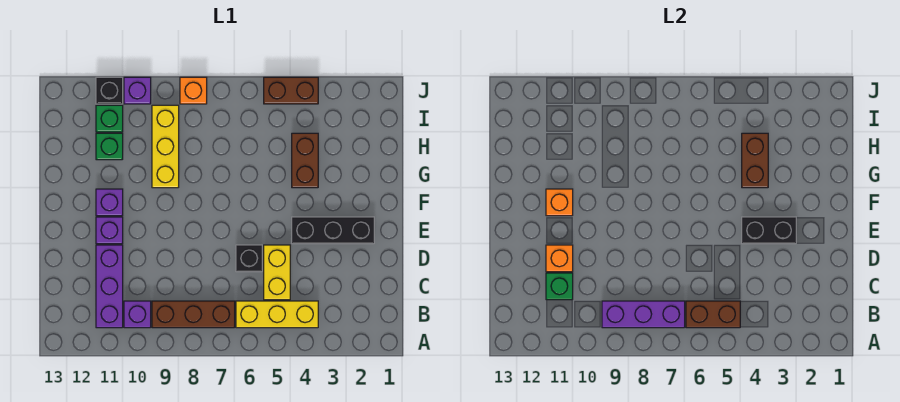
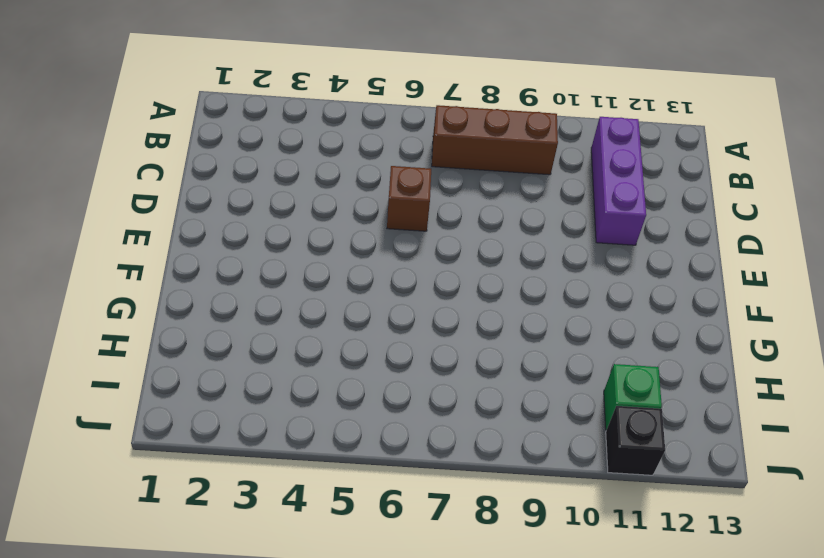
brown 1x1 brick [387,166,431,231] -> black 1x1 brick [236,245,262,272]
none -> yellow 1x3 brick [236,301,318,328]
none -> purple 1x1 brick [124,301,151,328]
none -> yellow 1x2 brick [264,245,290,300]

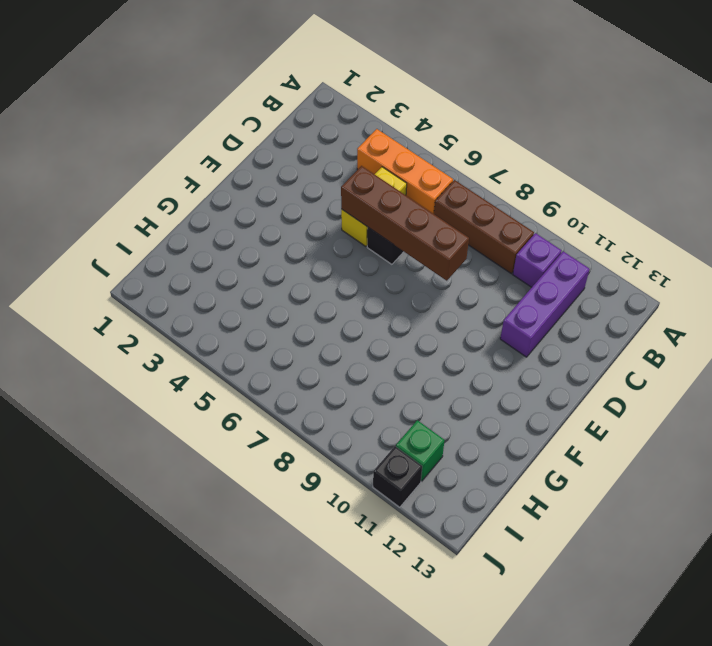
orange 1x3 brick [357,129,453,214] -> yellow 1x3 brick [236,301,318,328]
brown 1x4 brick [341,166,469,281] -> none
none -> black 1x3 brick [292,217,374,244]
none -> purple 1x1 brick [96,217,123,244]
none -> purple 1x1 brick [96,189,123,216]

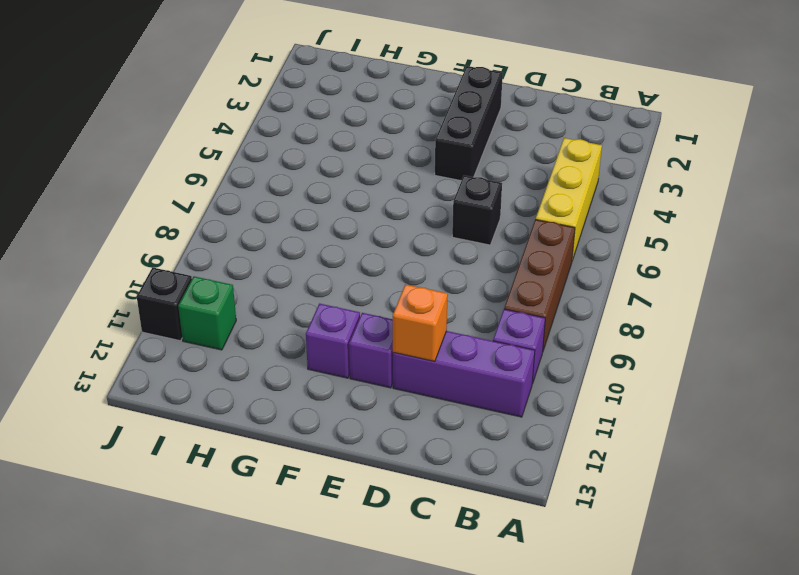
none -> yellow 1x2 brick [264,245,290,300]
none -> brown 1x2 brick [292,133,318,188]
none -> yellow 1x3 brick [152,105,179,188]

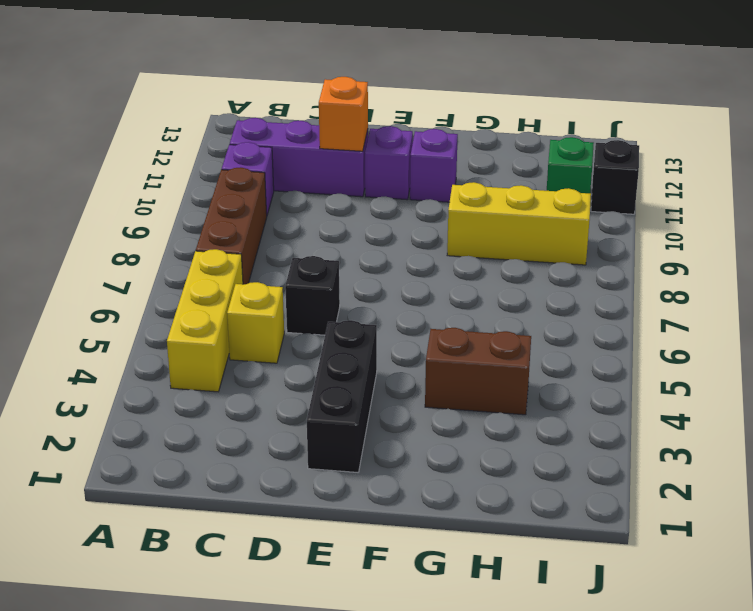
yellow 1x1 brick [227,282,284,363] -> yellow 1x2 brick [264,245,290,300]
none -> green 1x1 brick [96,133,123,160]
none -> brown 1x2 brick [264,77,318,104]
none -> orange 1x1 brick [180,77,207,104]

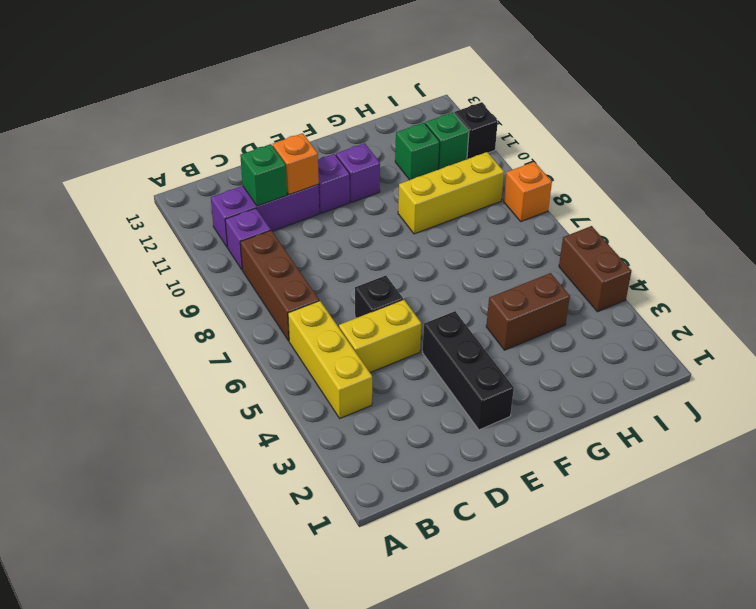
none -> purple 1x1 brick [124,77,151,104]
none -> brown 1x2 brick [686,301,740,328]
none -> purple 1x3 brick [602,301,685,328]

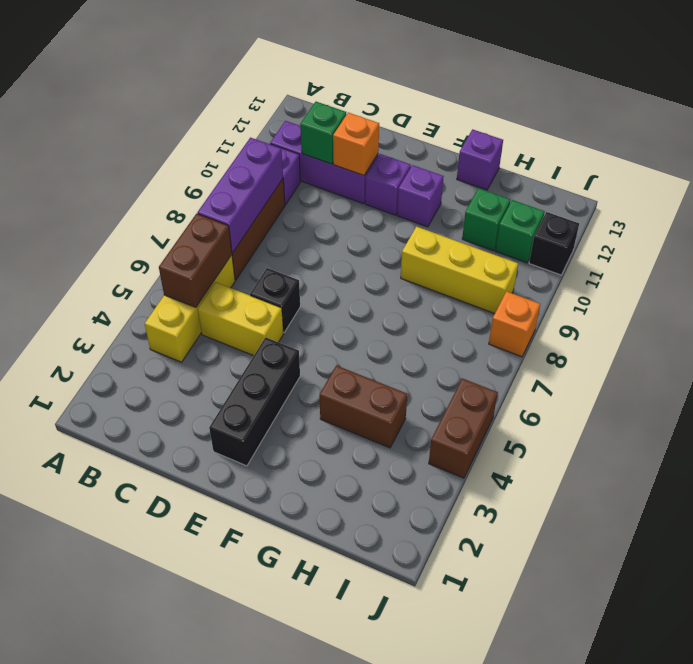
purple 1x1 brick [457,129,503,190] -> purple 1x1 brick moved to [124,77,151,104]
none -> black 1x2 brick [742,217,796,244]
none -> orange 1x1 brick [546,189,573,216]
none -> brown 1x2 brick [742,133,768,188]

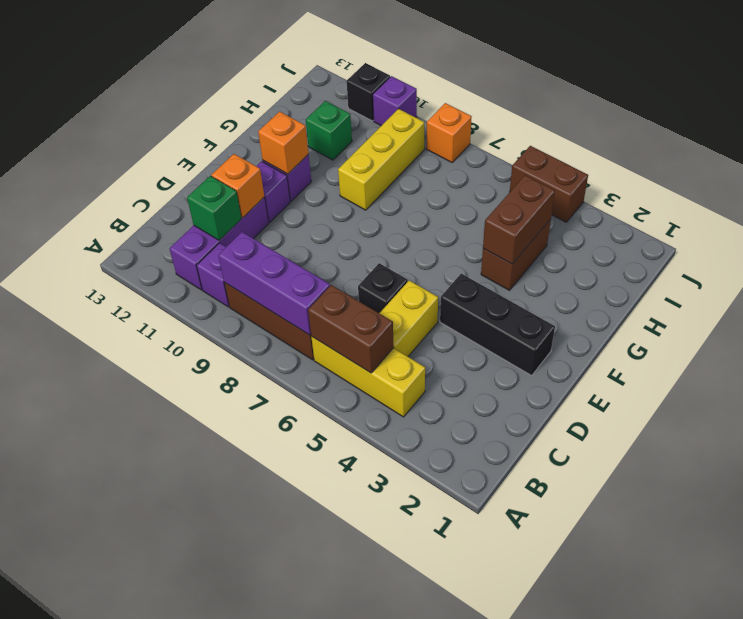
none -> green 1x1 brick [96,105,123,132]
none -> black 1x2 brick [742,217,796,244]

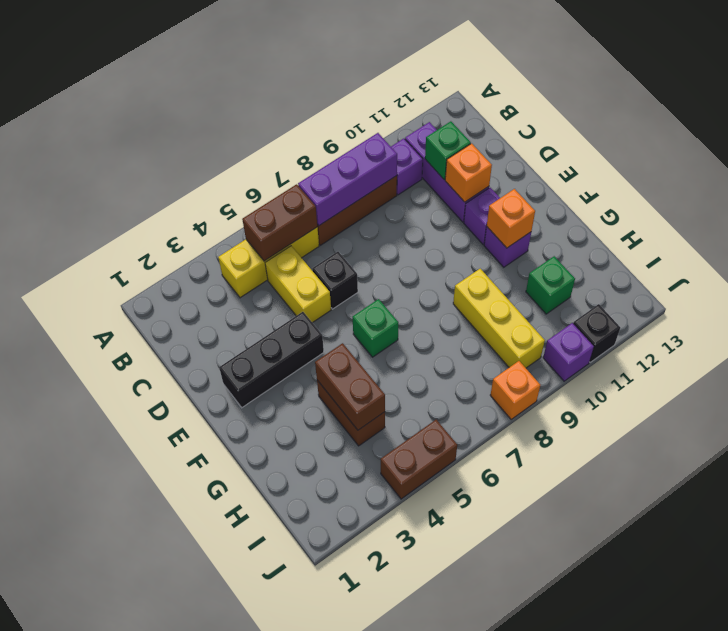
green 1x1 brick [353,299,398,357] -> green 1x1 brick moved to [96,105,123,132]
none -> black 1x2 brick [742,217,796,244]

